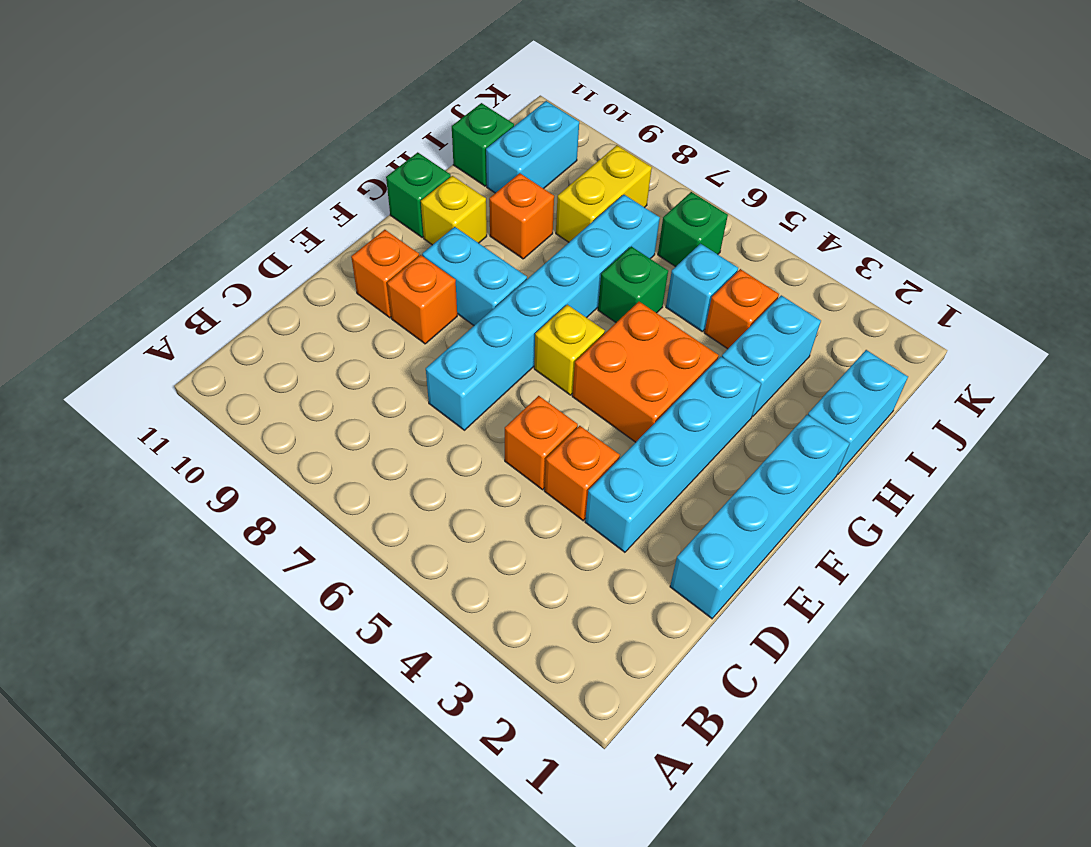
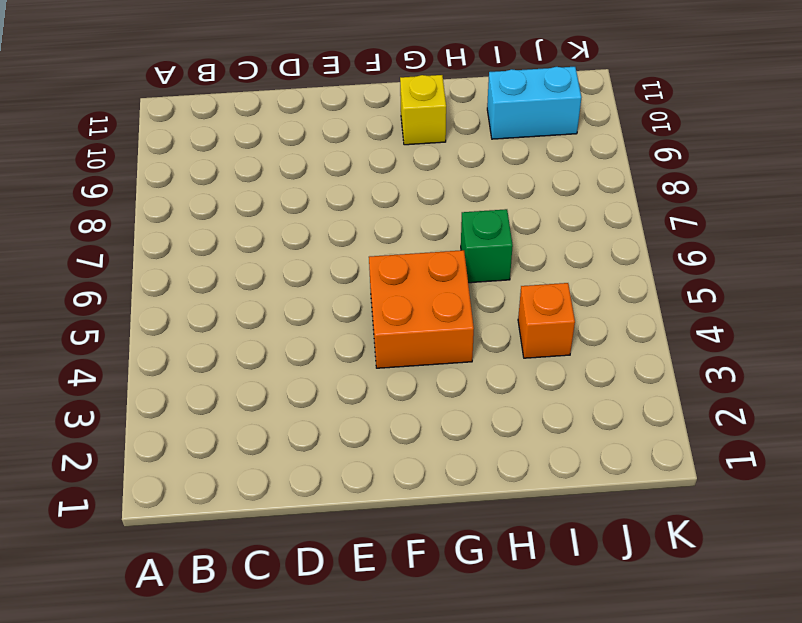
none -> cyan 1x4 brick [670,415,850,619]
none -> cyan 1x4 brick [585,357,761,552]
none -> orange 1x1 brick [544,426,620,520]

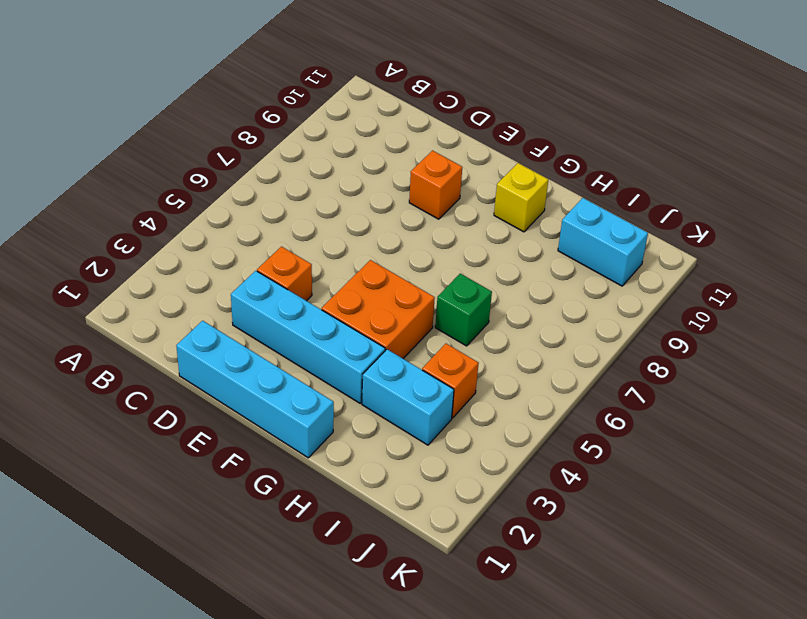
none -> orange 1x1 brick [505,396,578,490]
none -> cyan 1x6 brick [426,195,660,430]
none -> orange 1x1 brick [351,230,419,318]

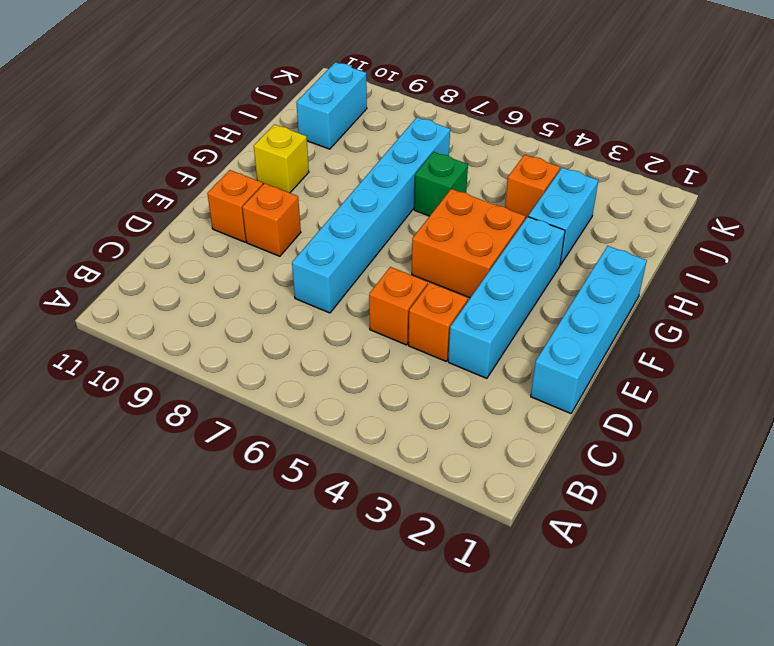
none -> yellow 1x1 brick [534,305,605,395]
none -> cyan 1x2 brick [422,227,527,325]
none -> green 1x1 brick [386,152,451,238]

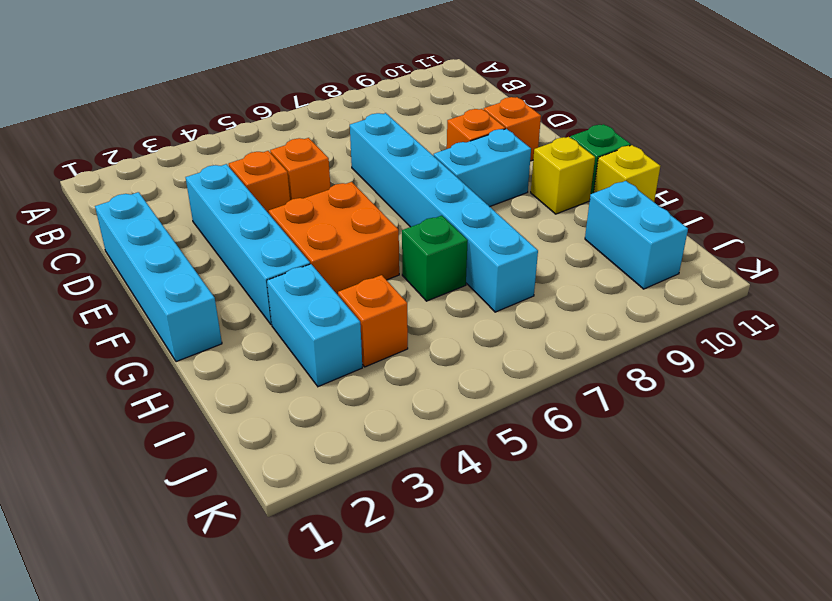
yellow 1x1 brick [594,145,660,202] -> yellow 1x1 brick moved to [534,305,605,395]
none -> cyan 1x2 brick [808,350,908,475]
none -> orange 1x1 brick [489,173,554,259]
none -> cyan 1x1 brick [666,244,738,331]

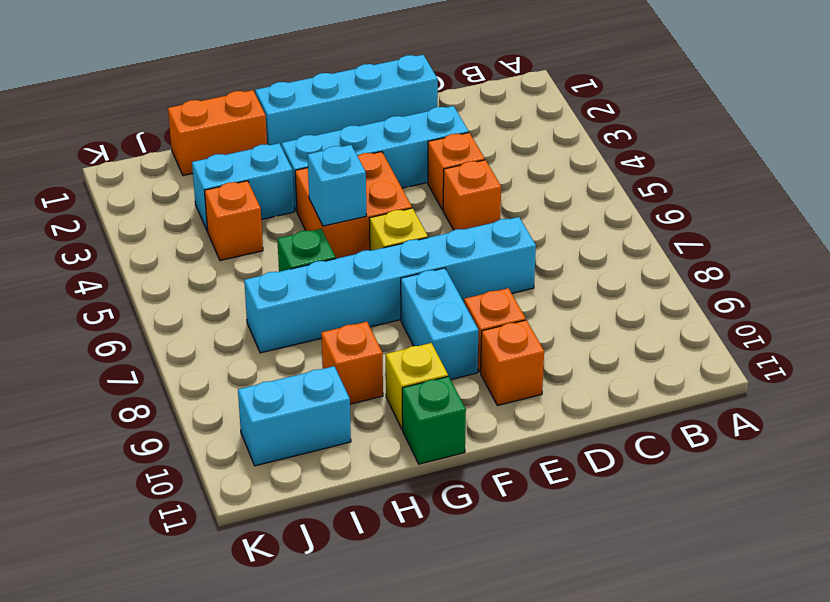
cyan 1x1 brick [307,145,367,226] -> cyan 1x1 brick moved to [666,244,738,331]
orange 1x2 brick [168,90,267,176] -> cyan 1x2 brick [808,350,908,475]
none -> yellow 1x2 brick [556,145,652,242]
none -> green 1x1 brick [452,103,514,186]
none -> green 1x1 brick [658,192,728,267]

